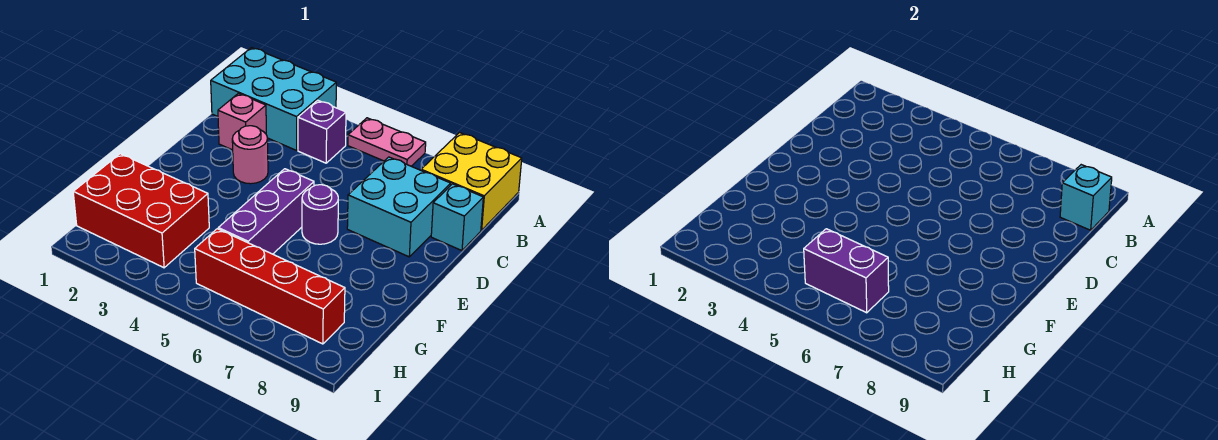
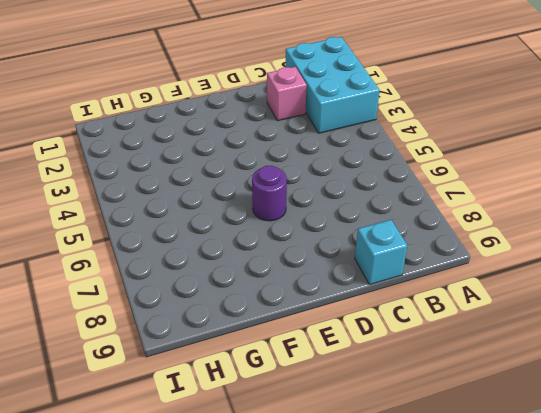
none -> pink 1x2 plate [348,118,426,166]
none -> yellow 2x2 brick [421,133,522,230]
none -> purple 1x1 brick [298,100,346,163]

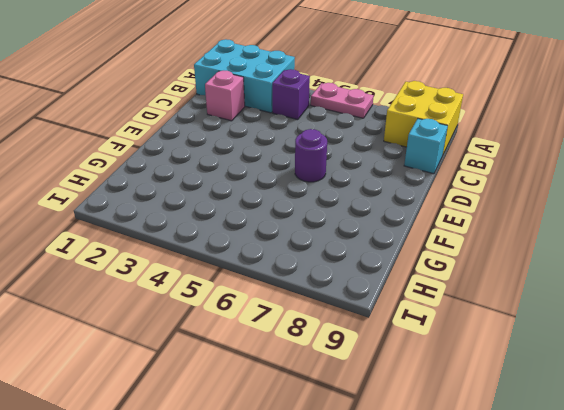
none -> cyan 2x2 brick [347,157,451,257]
none -> pink 1x1 round brick [232,126,268,184]
none -> purple 1x3 brick [218,169,314,254]

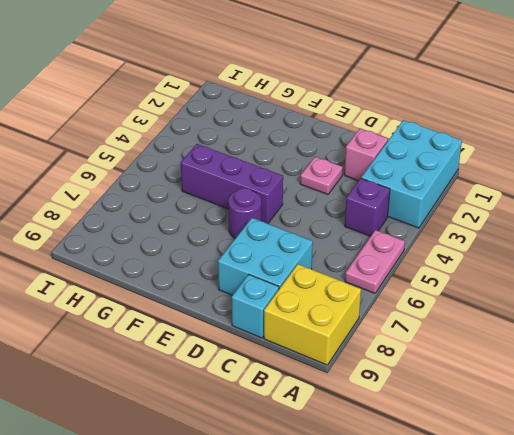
pink 1x1 plate [300,157,343,194] -> pink 1x1 round brick [232,126,268,184]
none -> red 2x3 brick [73,154,209,268]
none -> red 1x4 brick [195,229,345,344]
none -> cyan 1x1 brick [1060,165,1112,230]

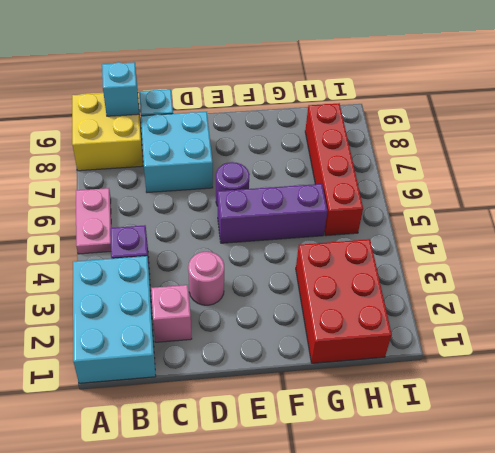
none -> purple 1x2 brick [804,229,889,313]

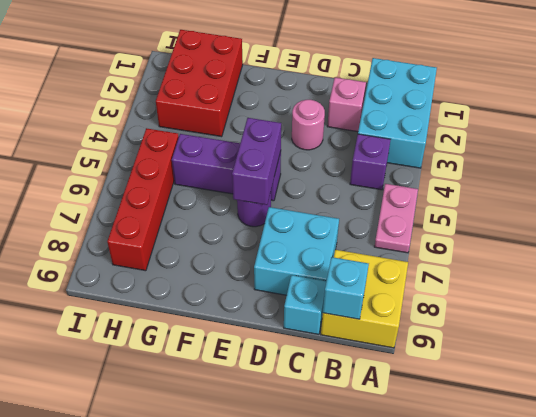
purple 1x2 brick [232,118,281,205] -> purple 1x2 brick moved to [804,229,889,313]

